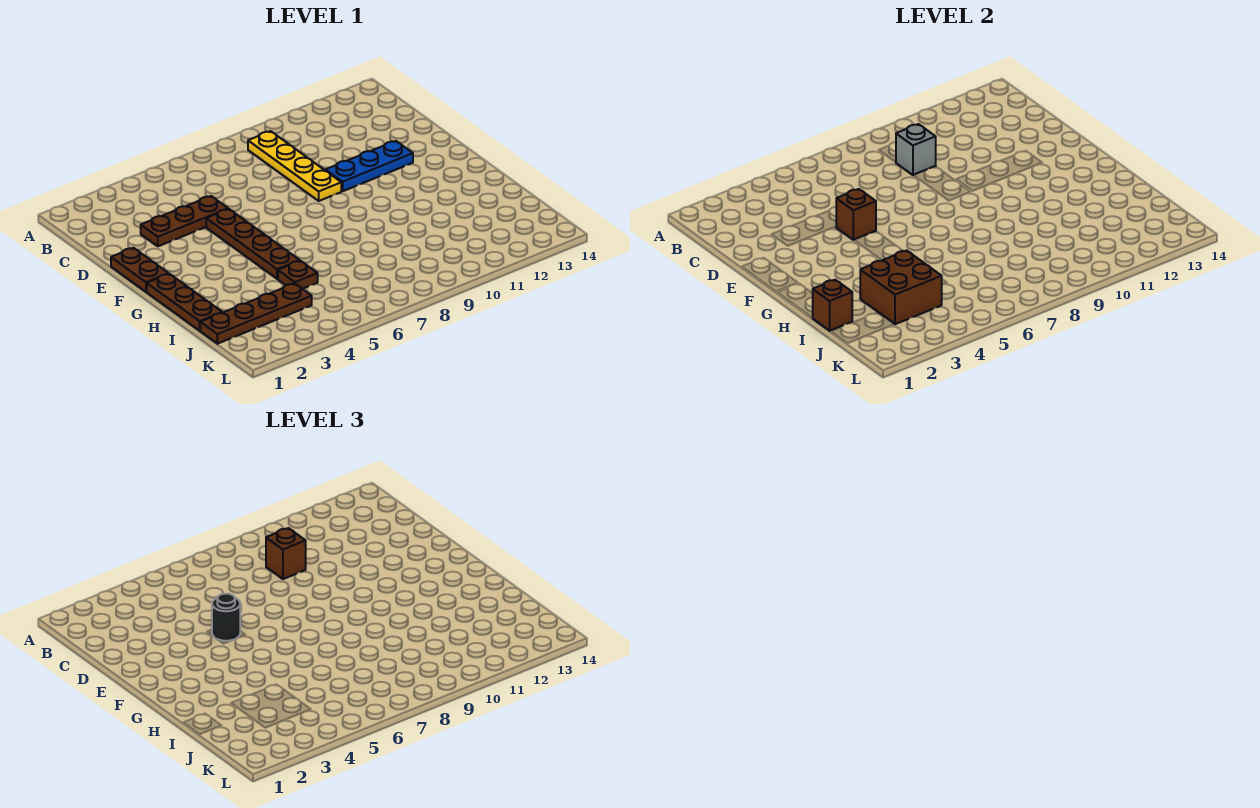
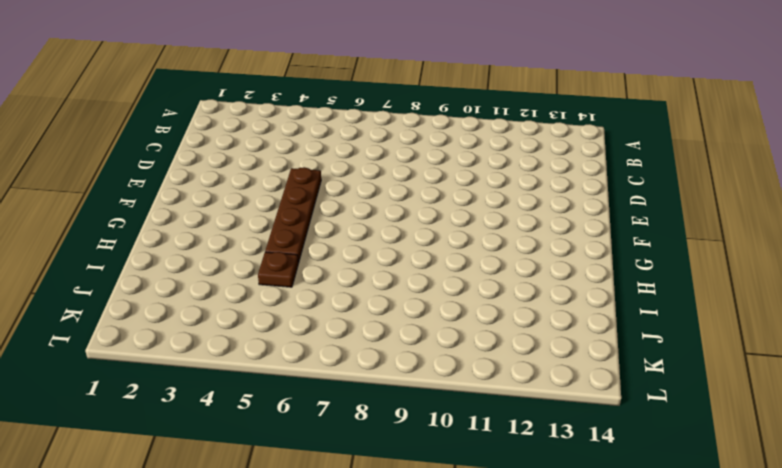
none -> yellow 1x4 plate [248,131,341,201]
none -> brown 1x3 plate [141,196,228,246]
none -> brown 1x2 plate [111,248,169,292]

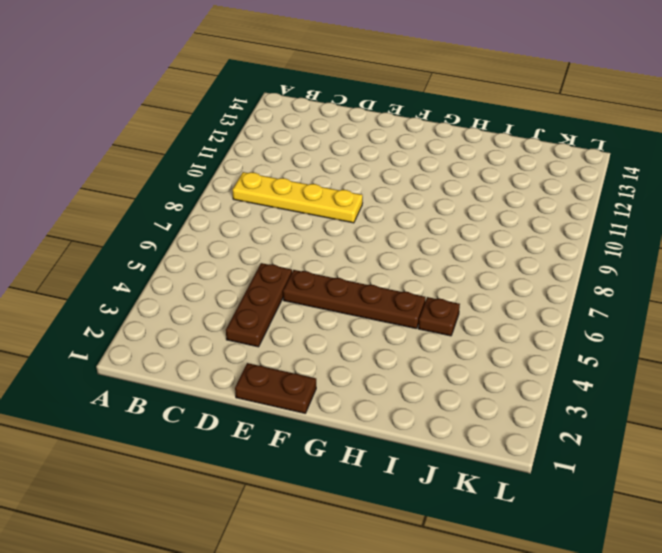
none -> blue 1x3 plate [325,141,413,191]
none -> brown 1x3 plate [147,274,222,331]
none -> brown 1x4 plate [200,284,312,344]

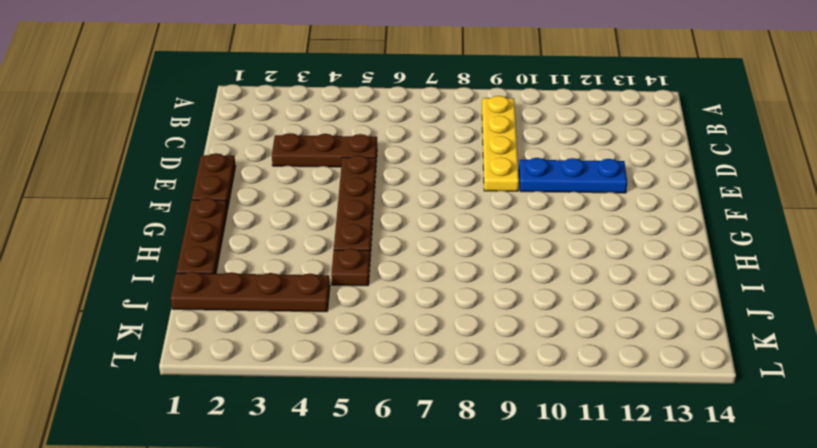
none -> grey 1x1 brick [896,124,936,175]
none -> brown 1x1 brick [836,189,876,240]
none -> brown 1x1 brick [813,280,852,331]

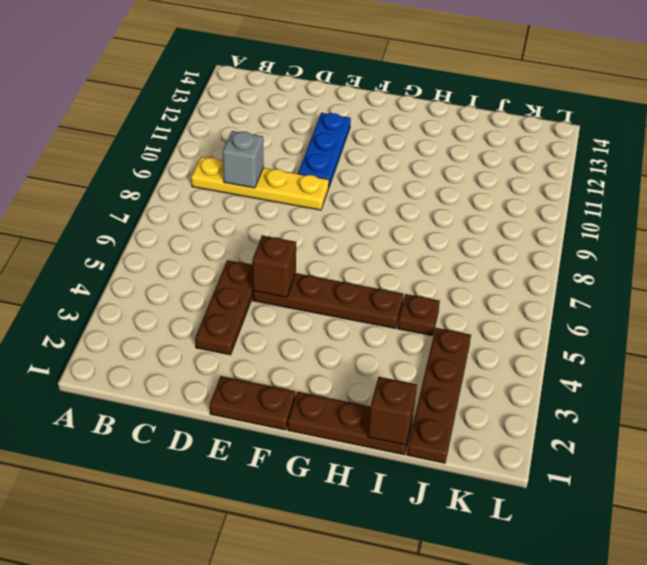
none -> brown 2x2 brick [860,250,942,324]
none -> brown 1x1 brick [266,528,306,579]
none -> black 1x1 round brick [212,594,240,641]

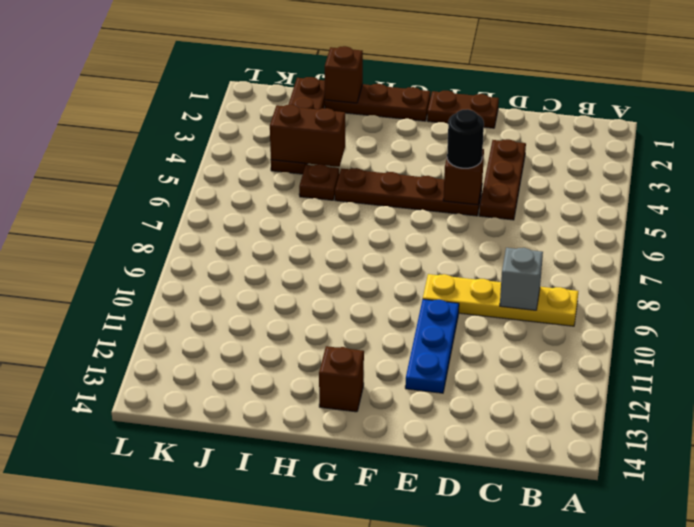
brown 1x1 brick [319,346,364,412] -> brown 1x1 brick moved to [266,528,306,579]
brown 1x2 brick [270,105,345,167] -> brown 2x2 brick [860,250,942,324]

